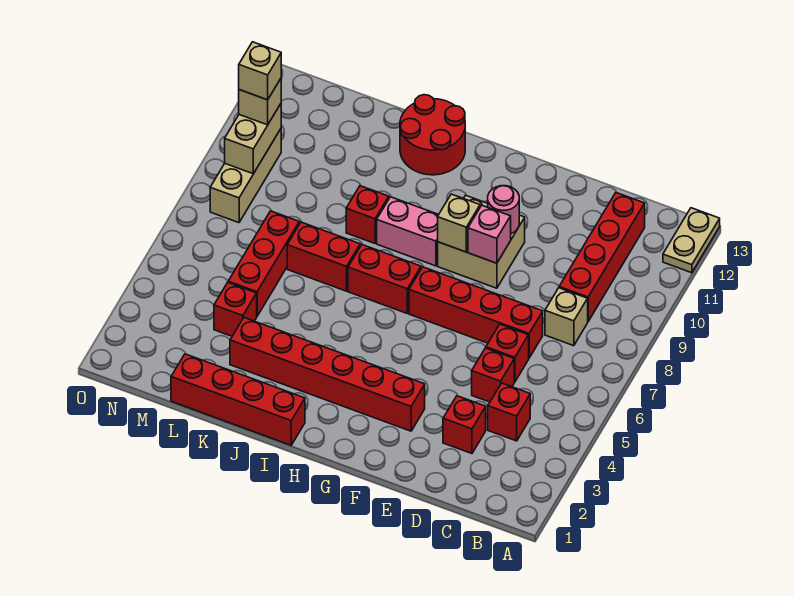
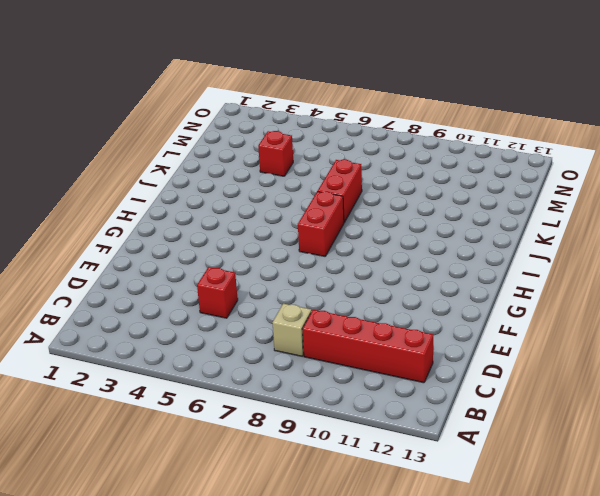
none -> tan 1x2 plate [663,208,720,273]
none -> red 1x1 brick [488,383,530,441]
none -> red 1x1 brick [443,396,486,454]

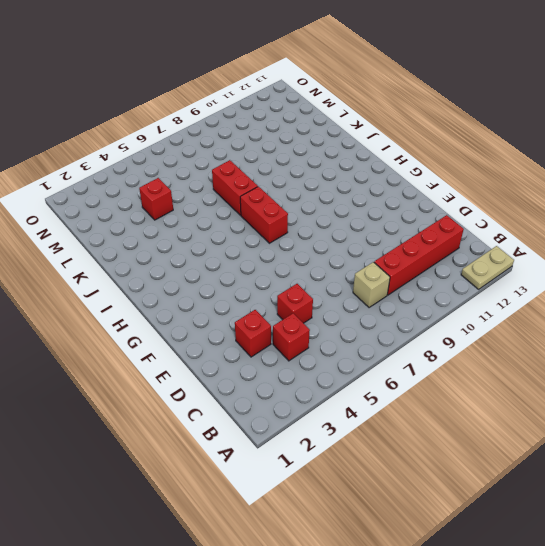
none -> red 1x1 brick [486,324,529,382]
none -> red 1x4 brick [409,267,543,358]
none -> red 1x6 brick [230,318,425,431]

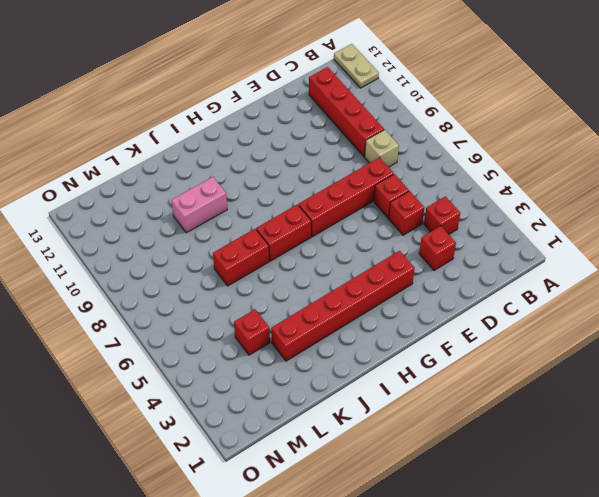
pink 1x2 brick [171,177,227,233] -> pink 1x2 brick moved to [377,197,439,266]
none -> tan 2x2 brick [438,195,525,288]
none -> red 1x4 brick [171,354,305,445]
none -> red 2x2 round brick [400,95,465,175]

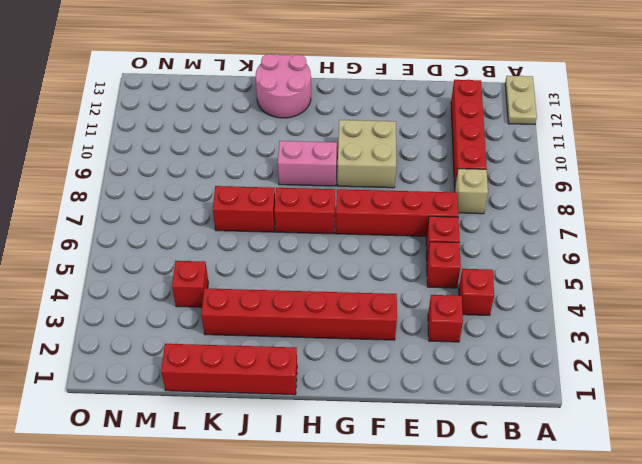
pink 2x2 round brick [256,54,311,118] -> red 2x2 round brick [400,95,465,175]
none -> red 1x1 brick [346,186,389,243]
none -> red 1x3 brick [228,211,299,316]
none -> tan 1x3 brick [210,129,281,223]

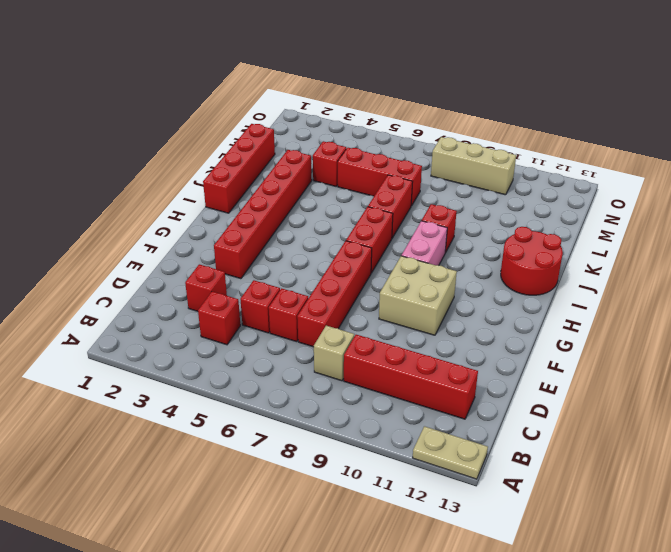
none -> pink 1x1 brick [468,205,511,263]
none -> pink 1x1 round brick [488,186,519,234]
none -> tan 1x1 brick [438,194,480,252]

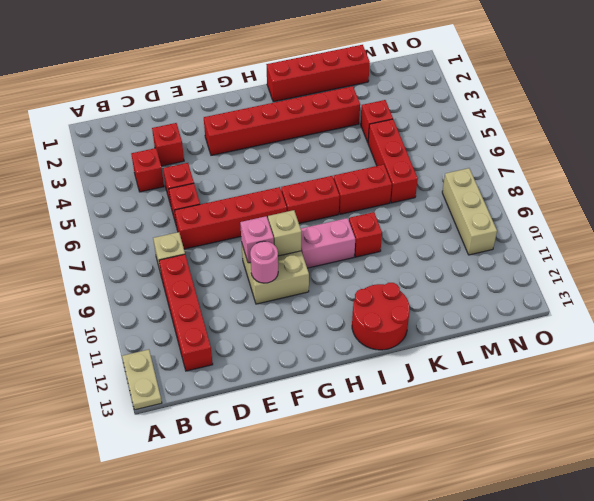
none -> tan 1x2 brick [225,104,281,174]
none -> tan 1x1 brick [239,79,281,125]
none -> tan 1x1 brick [239,42,281,100]

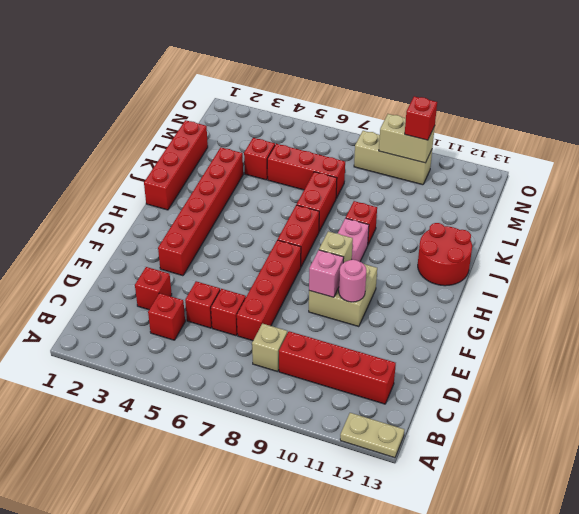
red 1x1 brick [405,96,437,140] -> tan 1x1 brick [239,79,281,125]
none -> tan 1x1 brick [239,42,281,100]

